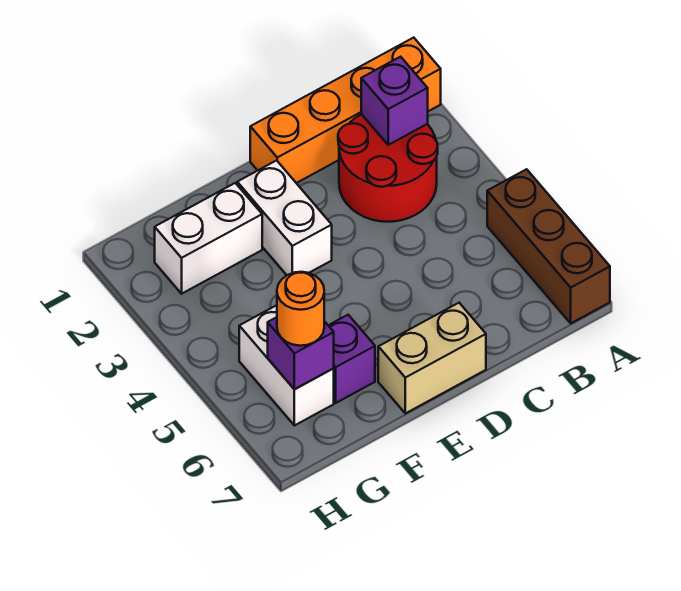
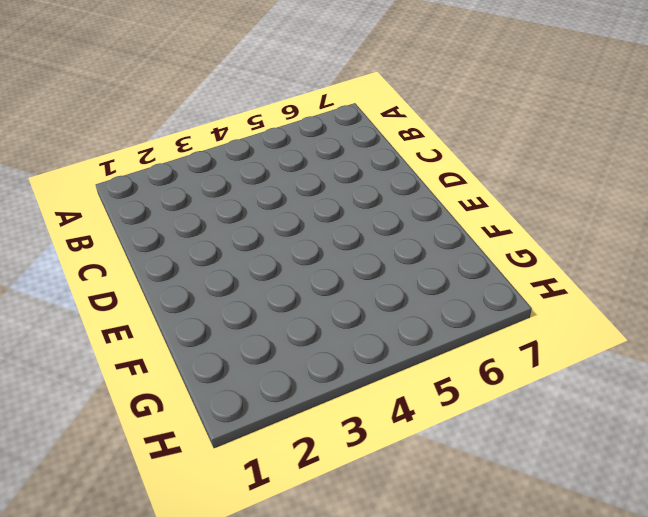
none -> orange 1x4 brick [250,38,441,183]
none -> brown 1x3 brick [487,169,610,323]

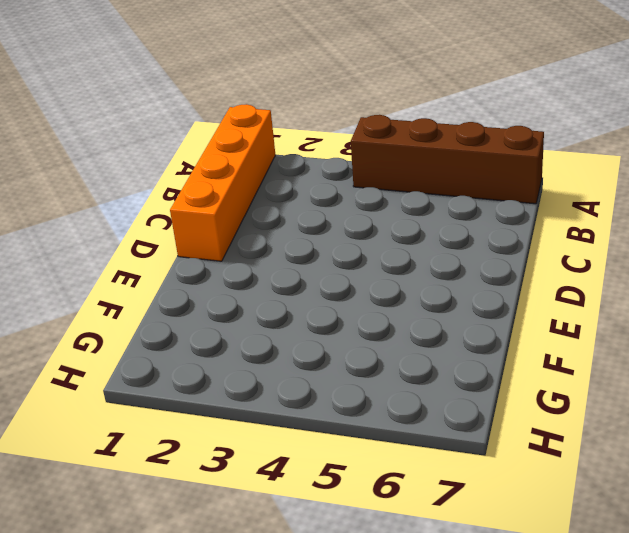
brown 1x4 brick [351,115,544,204] -> brown 1x3 brick [487,169,610,323]
none -> red 2x2 round brick [338,114,438,222]
none -> tan 1x2 brick [378,303,486,413]

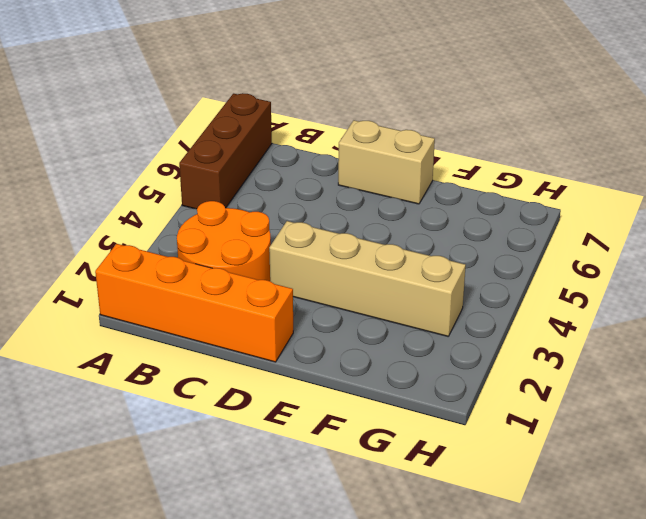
orange 2x2 round brick [177,201,271,281] -> red 2x2 round brick [338,114,438,222]
tan 1x4 brick [269,221,466,336] -> white 1x2 brick [237,160,332,275]
none -> white 1x2 brick [155,183,262,294]
none -> purple 1x1 brick [328,315,375,403]

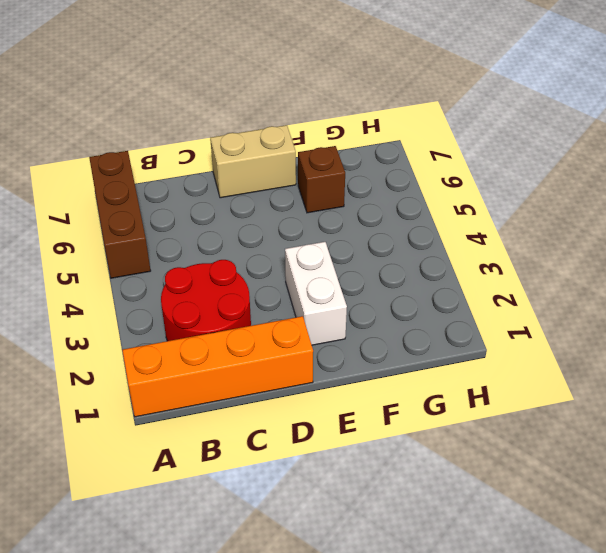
brown 1x1 brick [298,146,345,213] -> purple 1x1 brick [328,315,375,403]
none -> white 1x2 brick [155,183,262,294]
none -> white 1x2 brick [239,305,334,426]

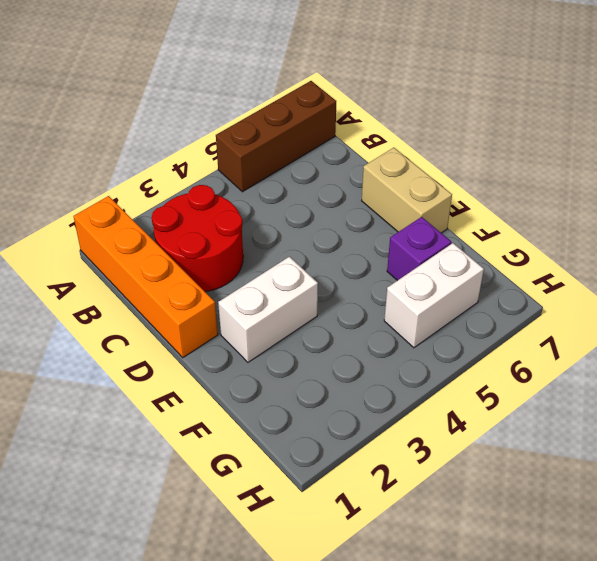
none -> white 1x2 brick [155,183,262,294]
none -> purple 1x1 brick [361,57,428,145]

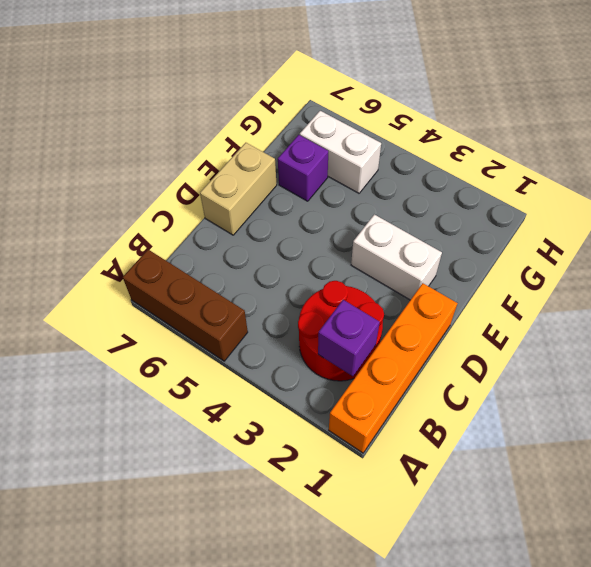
none -> white 1x2 brick [155,183,262,294]
none -> purple 1x1 brick [268,317,334,389]

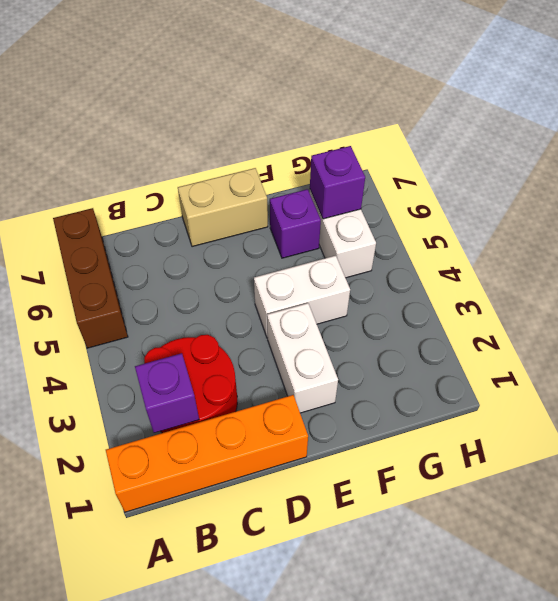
white 1x2 brick [254,256,350,338] -> white 1x2 brick moved to [155,183,262,294]
none -> orange 1x1 round brick [277,272,324,346]

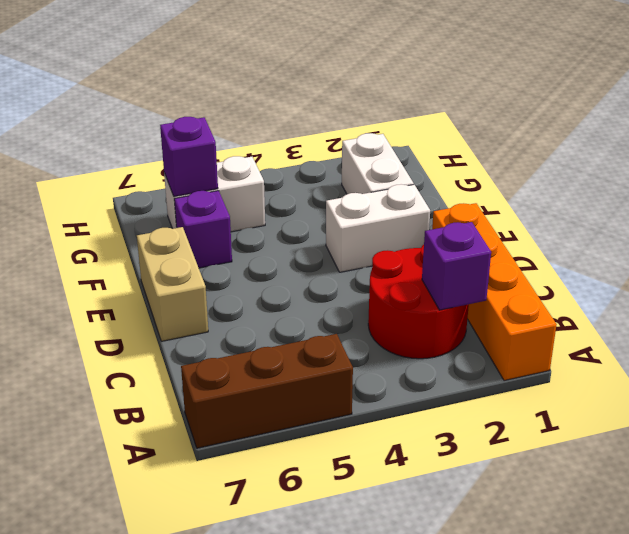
none -> orange 1x1 round brick [277,272,324,346]

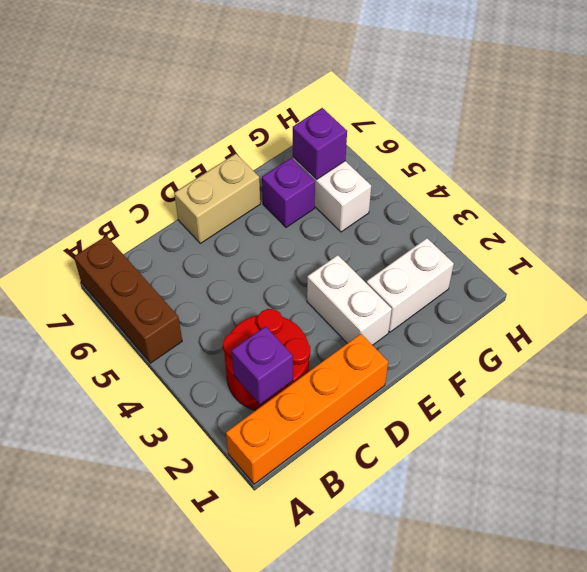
none -> orange 1x1 round brick [277,272,324,346]

